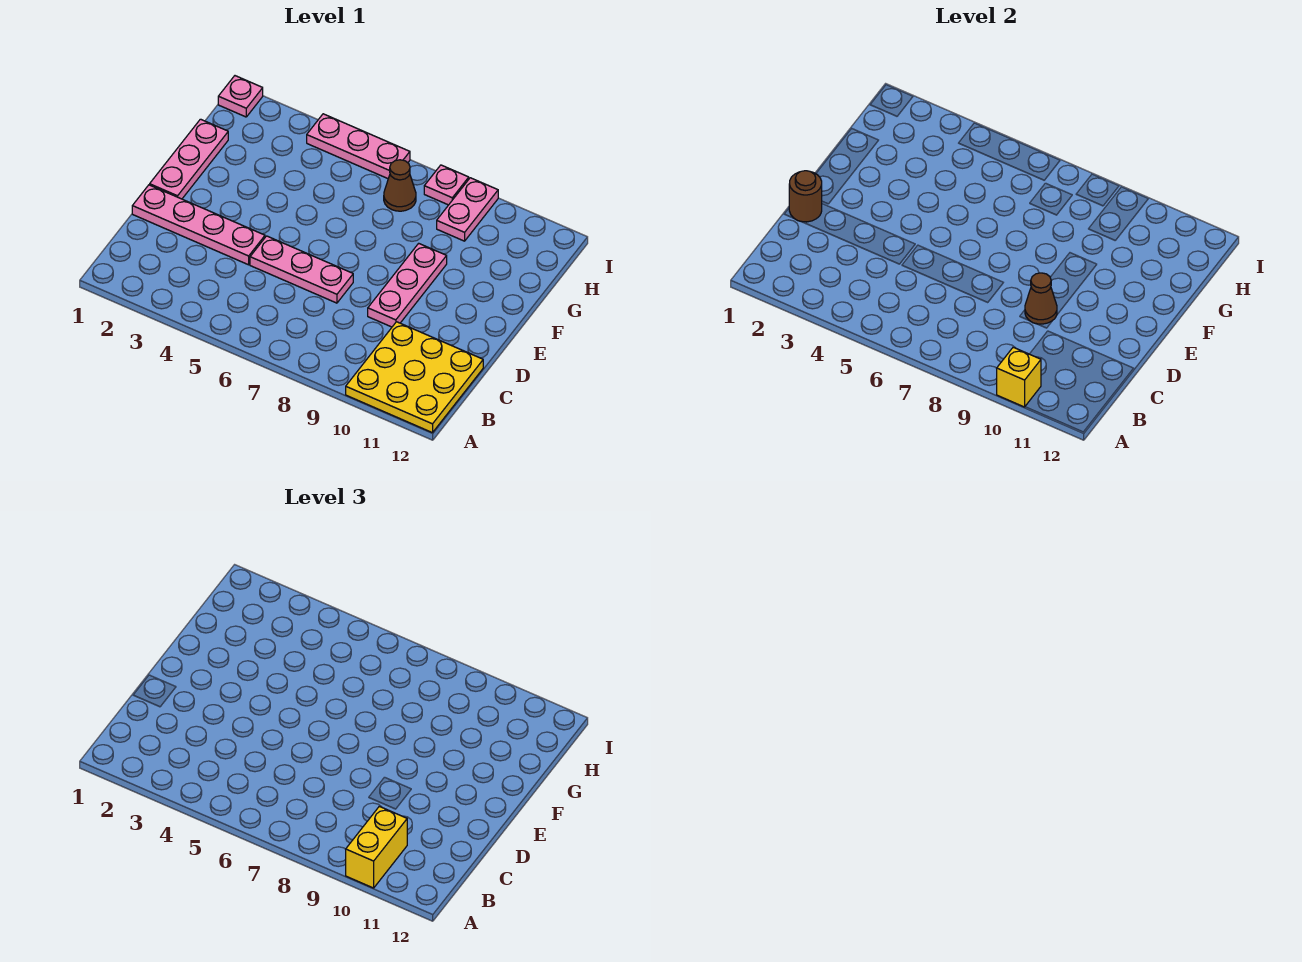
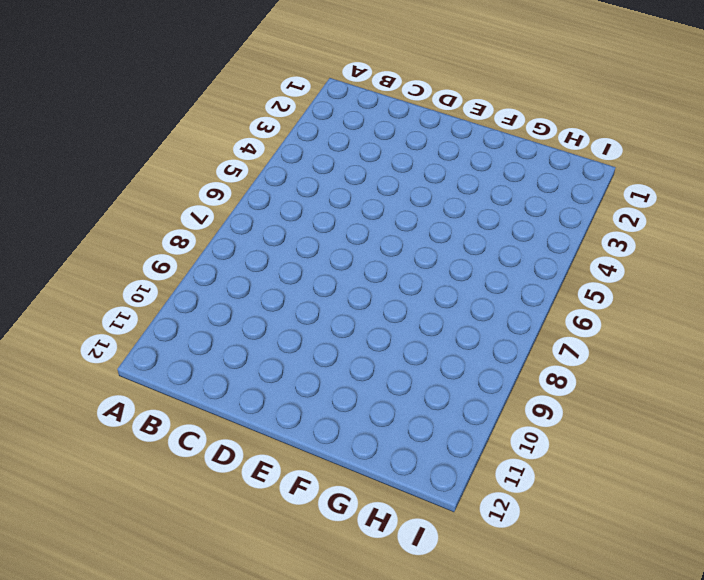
none -> yellow 3x3 plate [346,322,483,433]
none -> pink 1x4 plate [132,185,265,265]
none -> pink 1x3 plate [250,236,353,303]

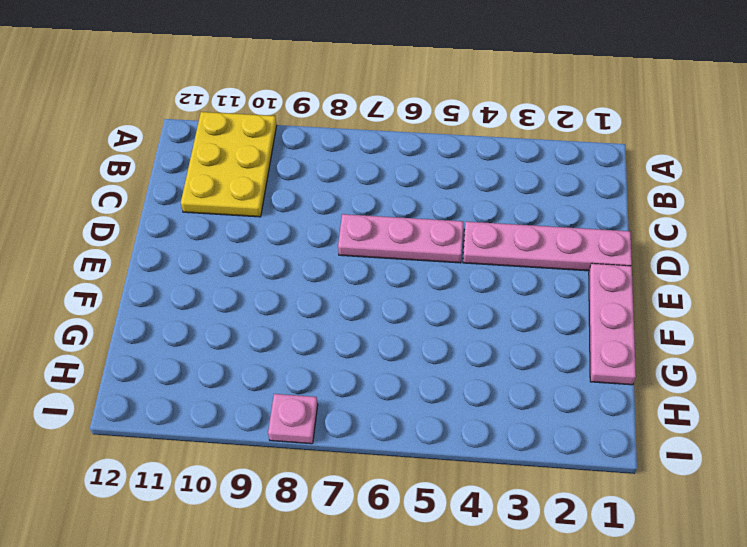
yellow 2x3 plate [181,112,277,217] -> yellow 3x3 plate [346,322,483,433]
none -> pink 1x3 plate [368,243,447,327]
none -> brown 1x1 cone [384,160,416,211]
none -> pink 1x2 plate [437,178,498,241]

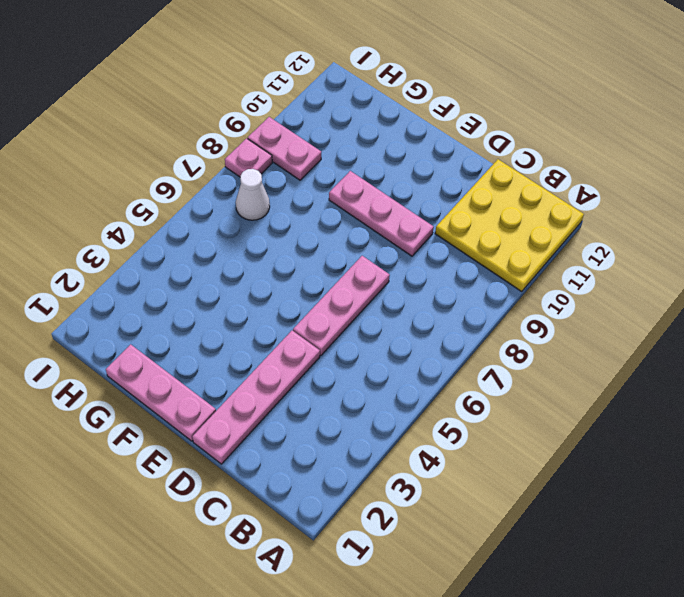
white 1x1 cone [236,169,270,220] -> brown 1x1 cone [384,160,416,211]
none -> pink 1x1 plate [218,76,263,117]
none -> pink 1x3 plate [307,114,410,179]
none -> yellow 1x1 brick [997,347,1041,407]

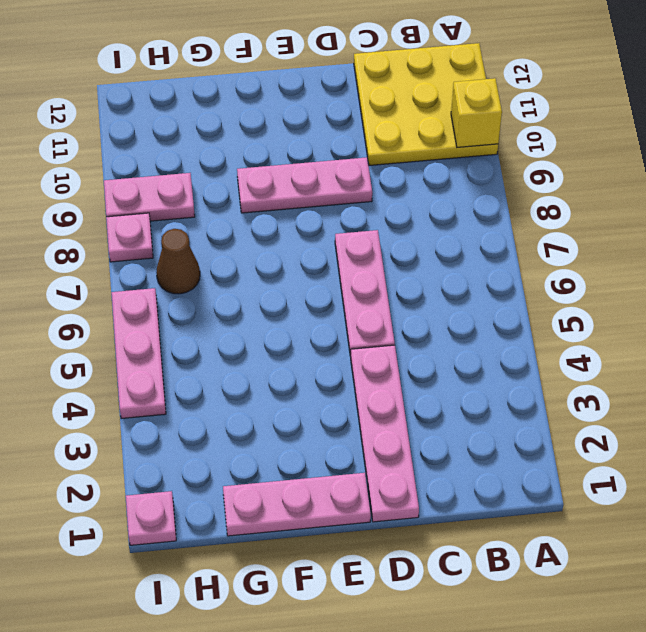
none -> brown 1x1 round brick [789,171,822,222]
none -> brown 1x1 cone [1025,273,1057,324]
none -> yellow 1x2 brick [346,806,407,888]

